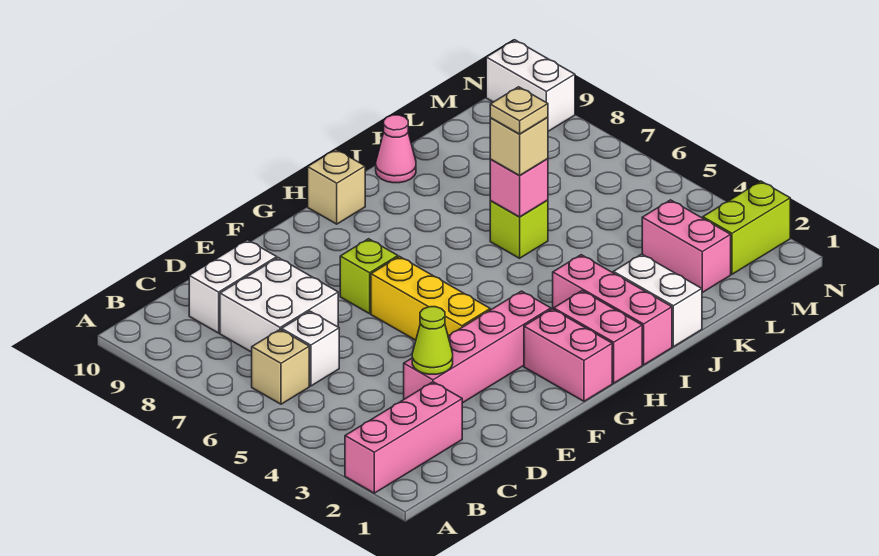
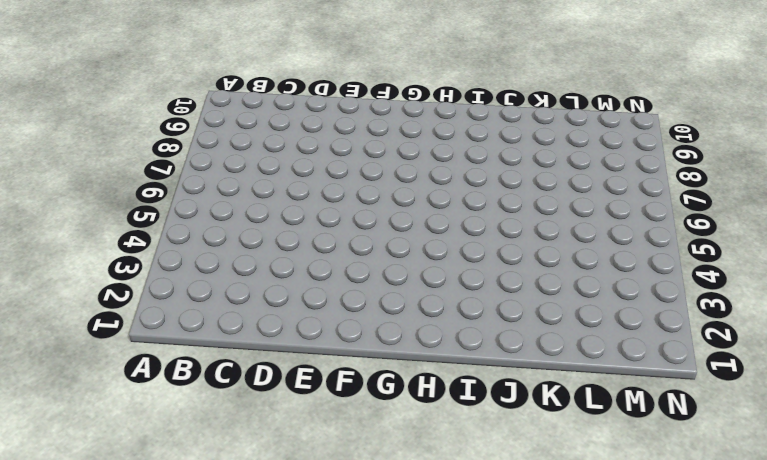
none -> pink 1x3 brick [345,382,462,493]
none -> tan 1x1 brick [252,329,309,404]
none -> white 1x1 brick [282,311,339,386]

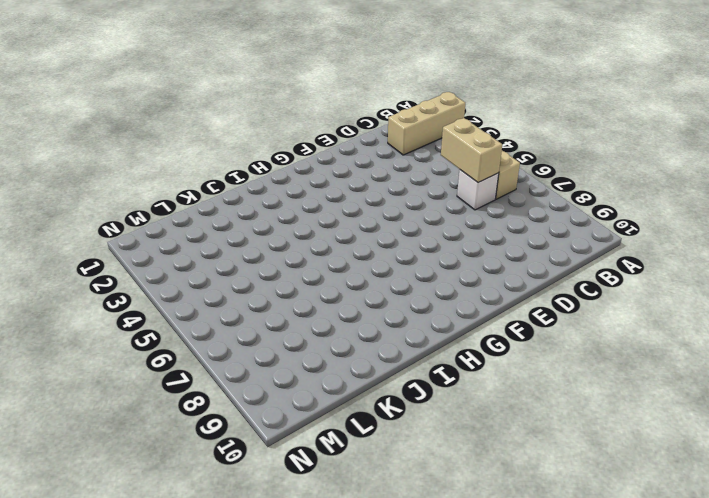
tan 1x3 brick [388,92,465,155] -> pink 1x3 brick [345,382,462,493]
tan 1x2 brick [441,118,502,183] -> none
none -> white 2x2 brick [220,258,338,352]
none -> white 1x2 brick [189,240,277,333]
none -> pink 1x4 brick [404,291,551,403]

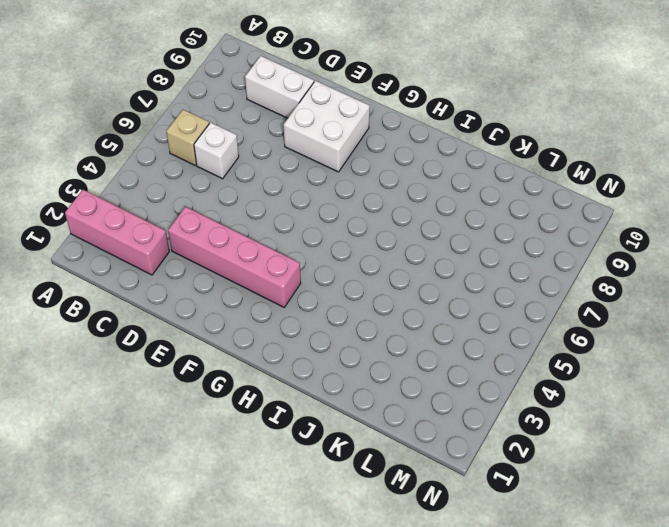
white 2x2 brick [284,81,370,172] -> white 2x2 brick moved to [220,258,338,352]
none -> yellow 1x3 brick [371,256,490,340]
none -> lime 1x1 brick [340,239,398,314]
none -> pink 1x2 brick [524,309,612,401]

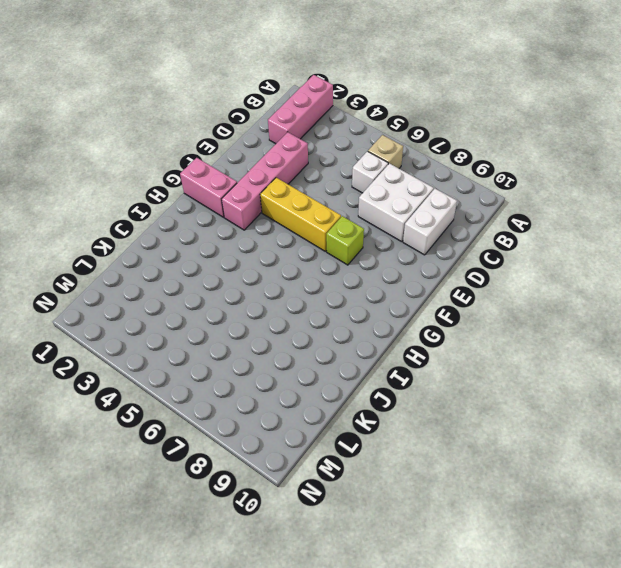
none -> pink 1x2 brick [554,291,642,383]
none -> tan 1x1 brick [308,149,365,224]
none -> pink 1x3 brick [553,255,672,365]

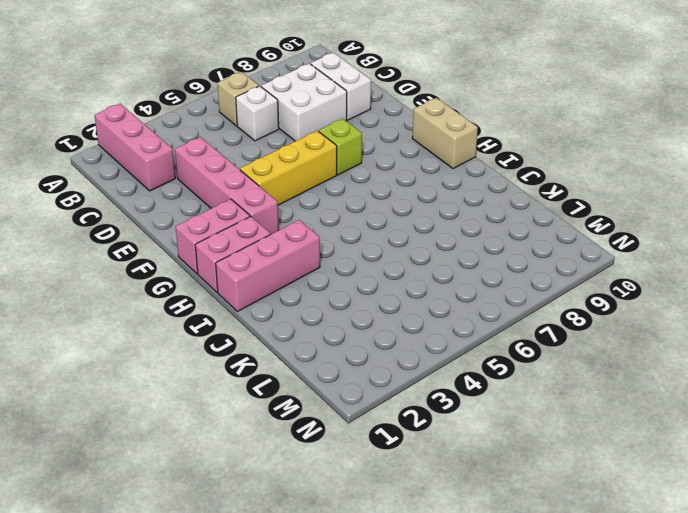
tan 1x2 brick [412,98,478,169] -> tan 1x1 brick [308,149,365,224]
none -> white 1x2 brick [613,254,702,347]
none -> lime 1x1 brick [490,200,548,258]
none -> pink 1x1 cone [376,115,416,183]

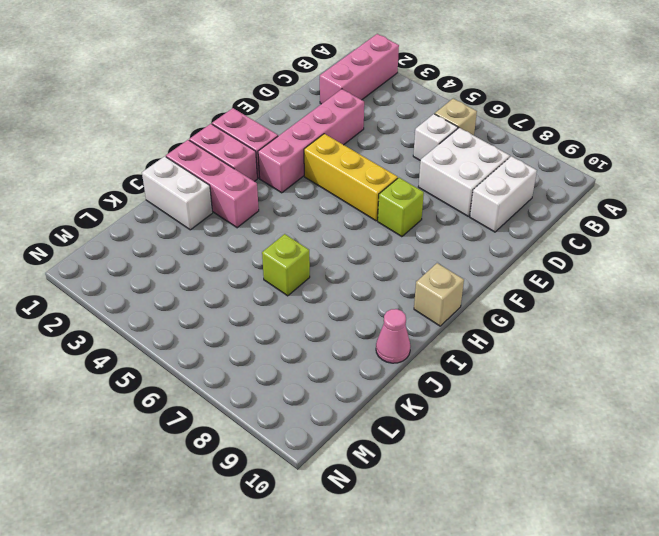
none -> pink 1x2 brick [642,200,731,292]
none -> lime 1x2 brick [703,181,790,274]
none -> white 1x2 brick [486,40,575,131]

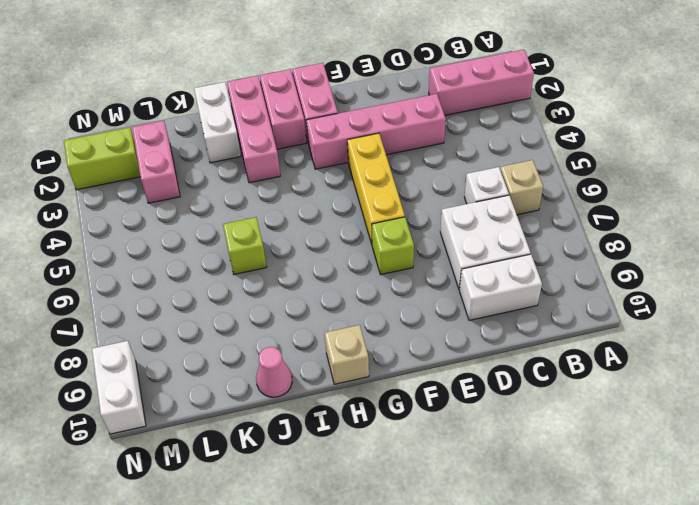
none -> lime 1x1 cone [412,307,453,374]
none -> pink 1x1 brick [490,159,548,217]
none -> tan 1x1 brick [490,117,548,175]

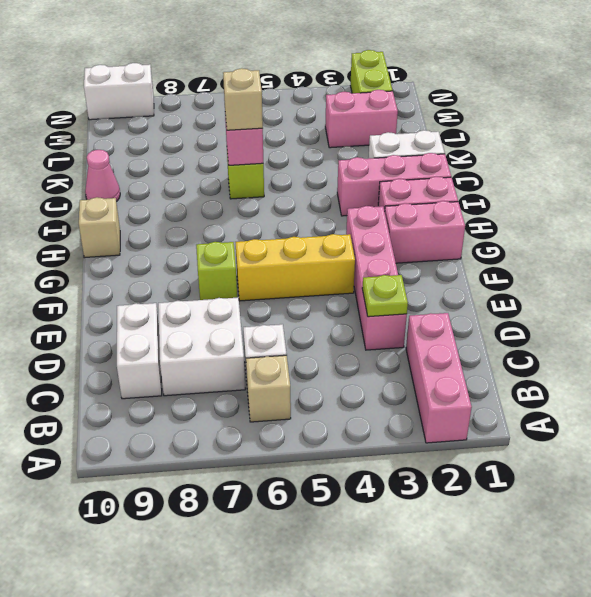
lime 1x1 plate [362,275,408,317] -> lime 1x1 cone [412,307,453,374]
none -> tan 1x1 plate [490,87,548,134]

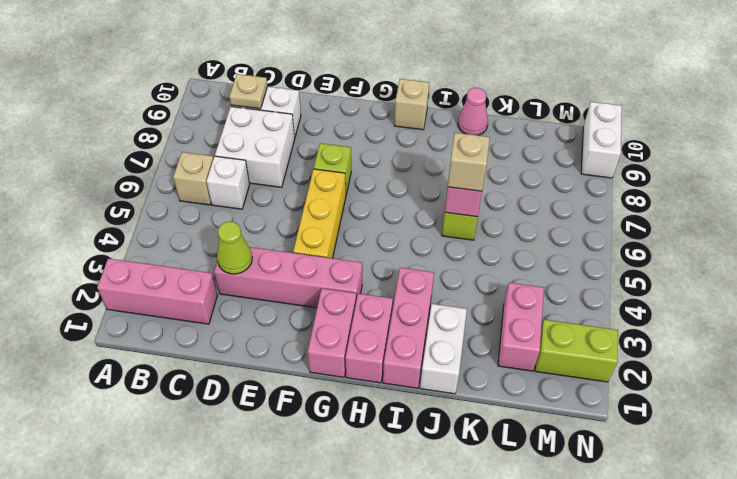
tan 1x1 plate [229,74,268,109] -> tan 1x1 plate moved to [490,87,548,134]

